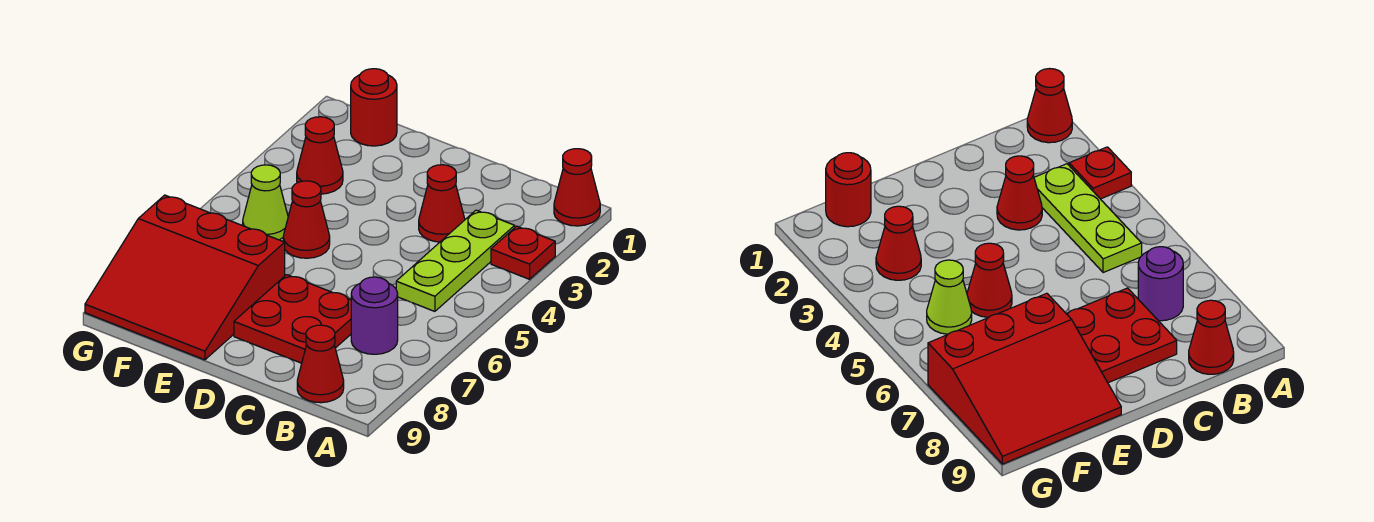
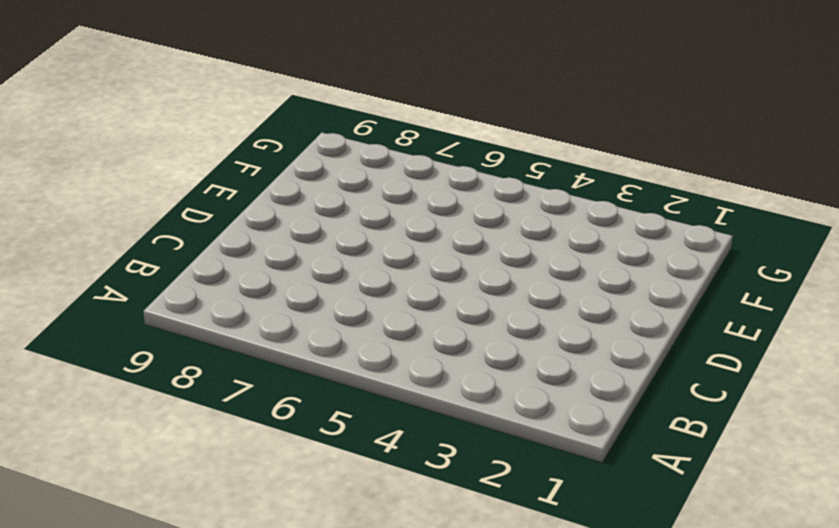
none -> red 1x1 cone [554,149,600,226]
none -> red 1x1 plate [491,226,555,279]
none -> lime 1x3 plate [396,210,515,311]

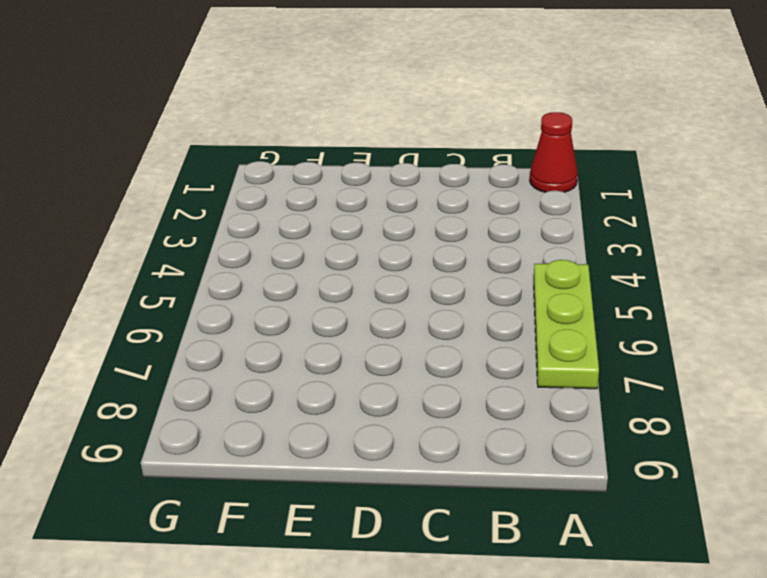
lime 1x3 plate [534,260,599,389] -> lime 1x3 plate moved to [396,210,515,311]
none -> red 1x1 plate [491,226,555,279]
none -> purple 1x1 round brick [351,277,398,354]
none -> red 1x1 cone [297,325,344,403]

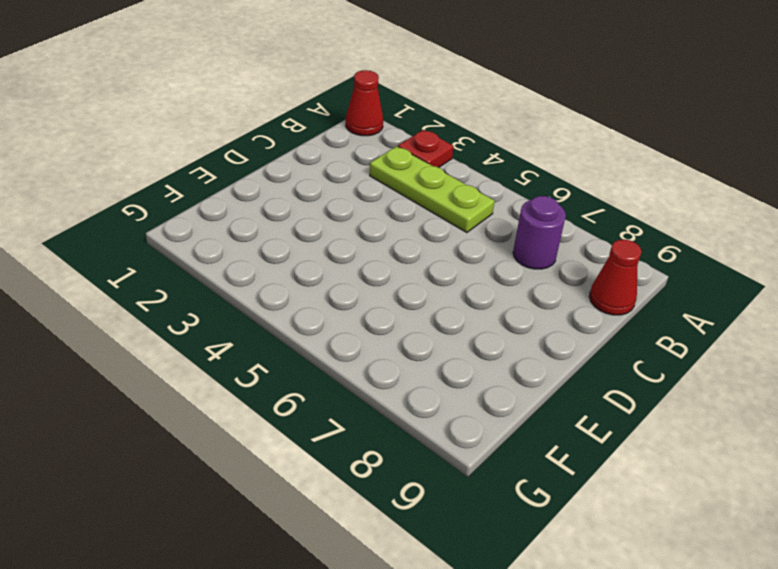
none -> red 1x1 cone [419,165,465,242]
none -> red 2x2 plate [234,275,351,363]
none -> red 1x1 cone [283,181,330,258]

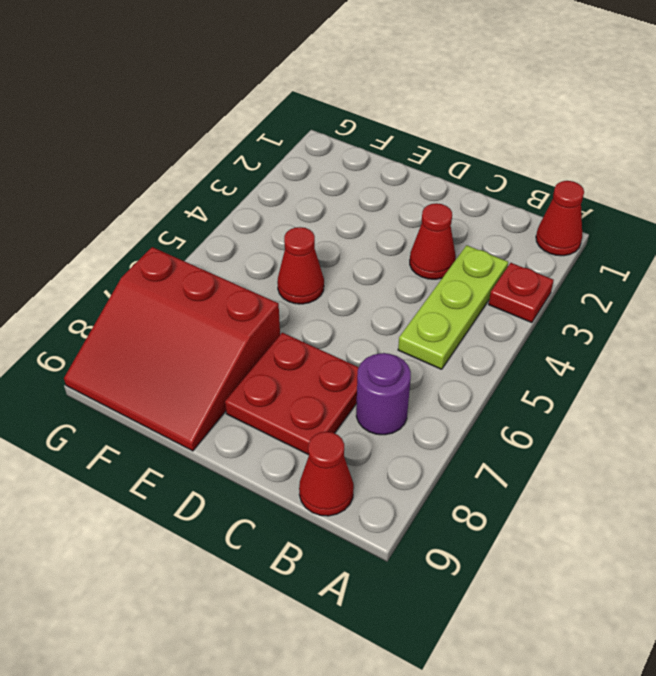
none -> red 1x1 round brick [351,69,397,146]
none -> red 1x1 cone [297,117,343,194]
none -> lime 1x1 cone [243,165,288,240]

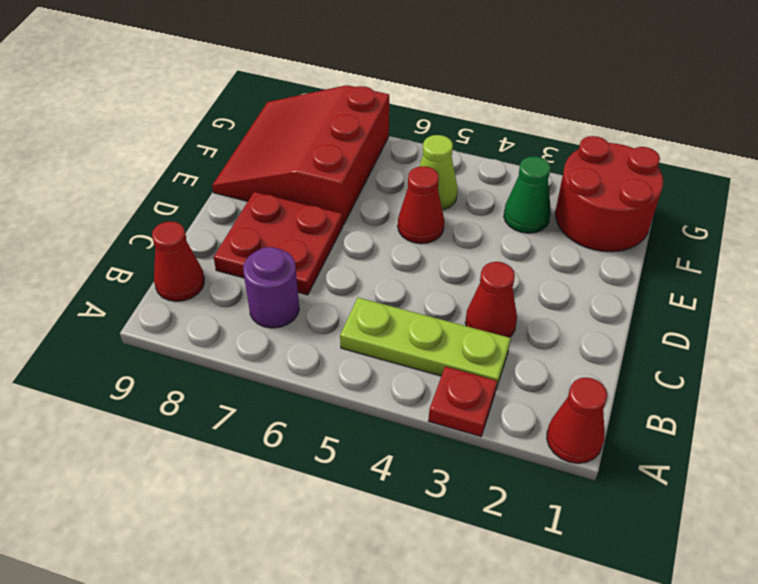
red 2x2 round brick [555,136,663,252] -> red 1x1 round brick [351,69,397,146]
green 1x1 cone [504,156,551,233] -> red 1x1 cone [297,117,343,194]

